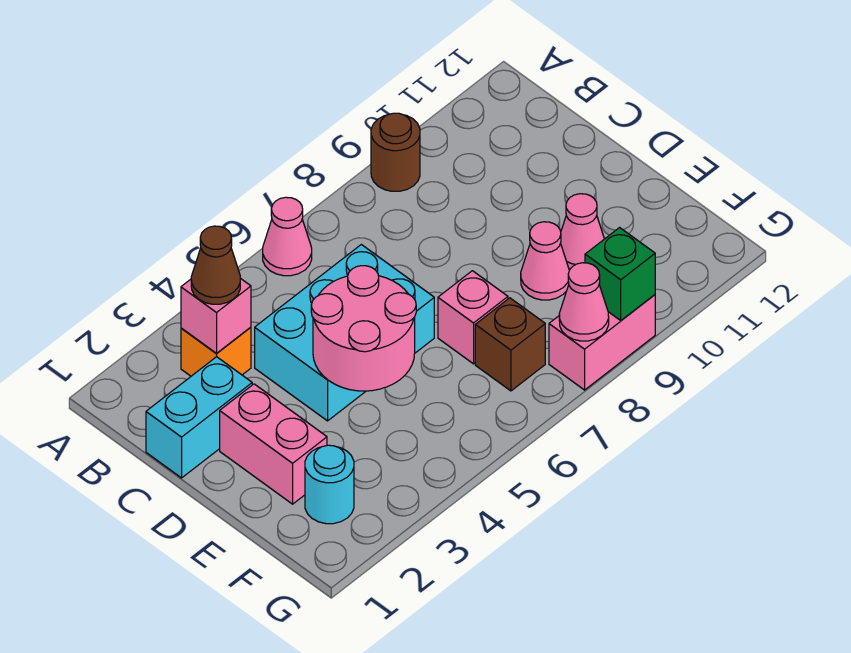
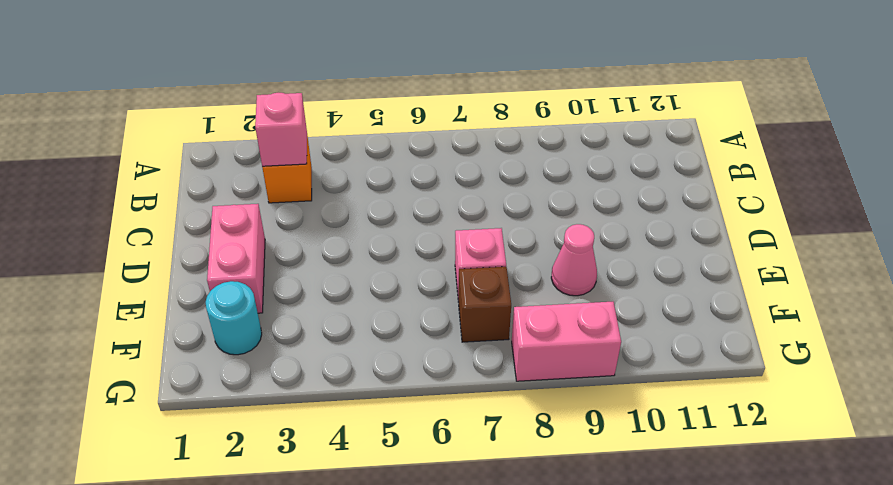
none -> pink 1x1 cone [263,197,312,276]
none -> brown 1x1 round brick [371,113,420,191]
none -> cyan 1x2 brick [146,357,252,478]

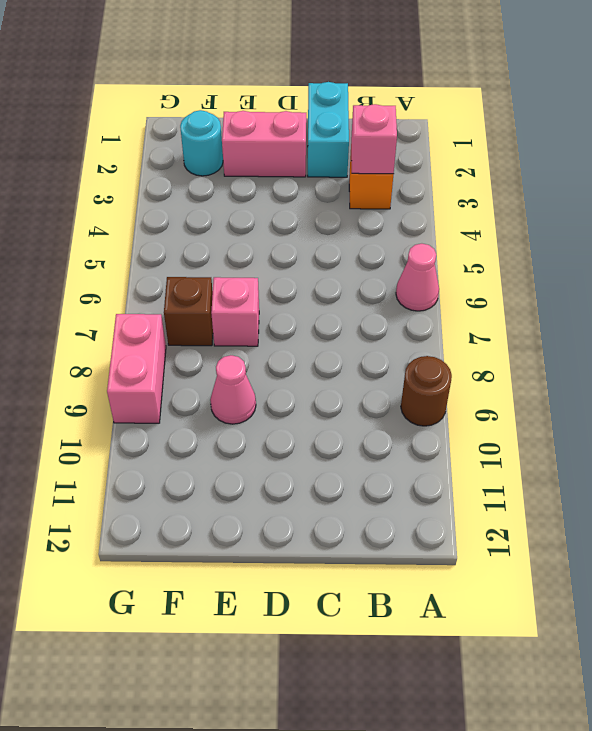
none -> cyan 2x3 brick [255,245,434,421]
none -> pink 1x1 cone [561,194,604,270]
none -> pink 2x2 round brick [311,266,416,391]

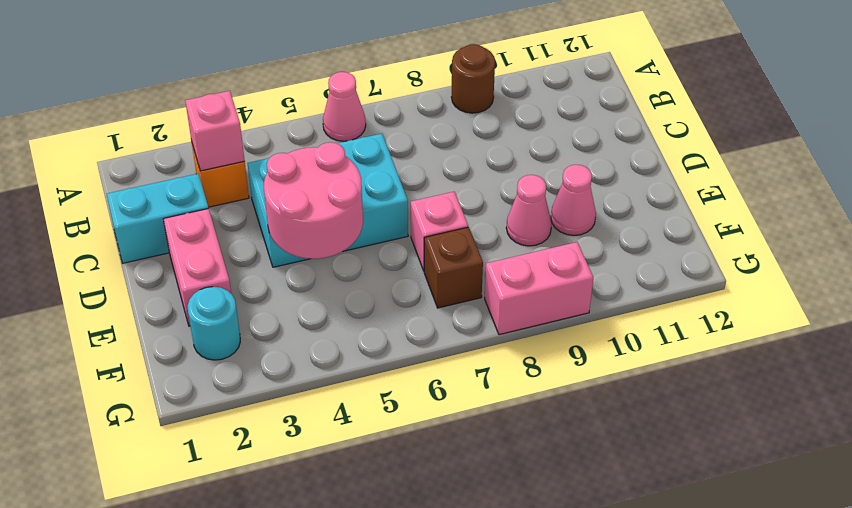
none -> pink 1x1 cone [559,263,609,341]
none -> green 1x1 brick [585,228,655,320]
none -> brown 1x1 cone [191,226,240,304]

